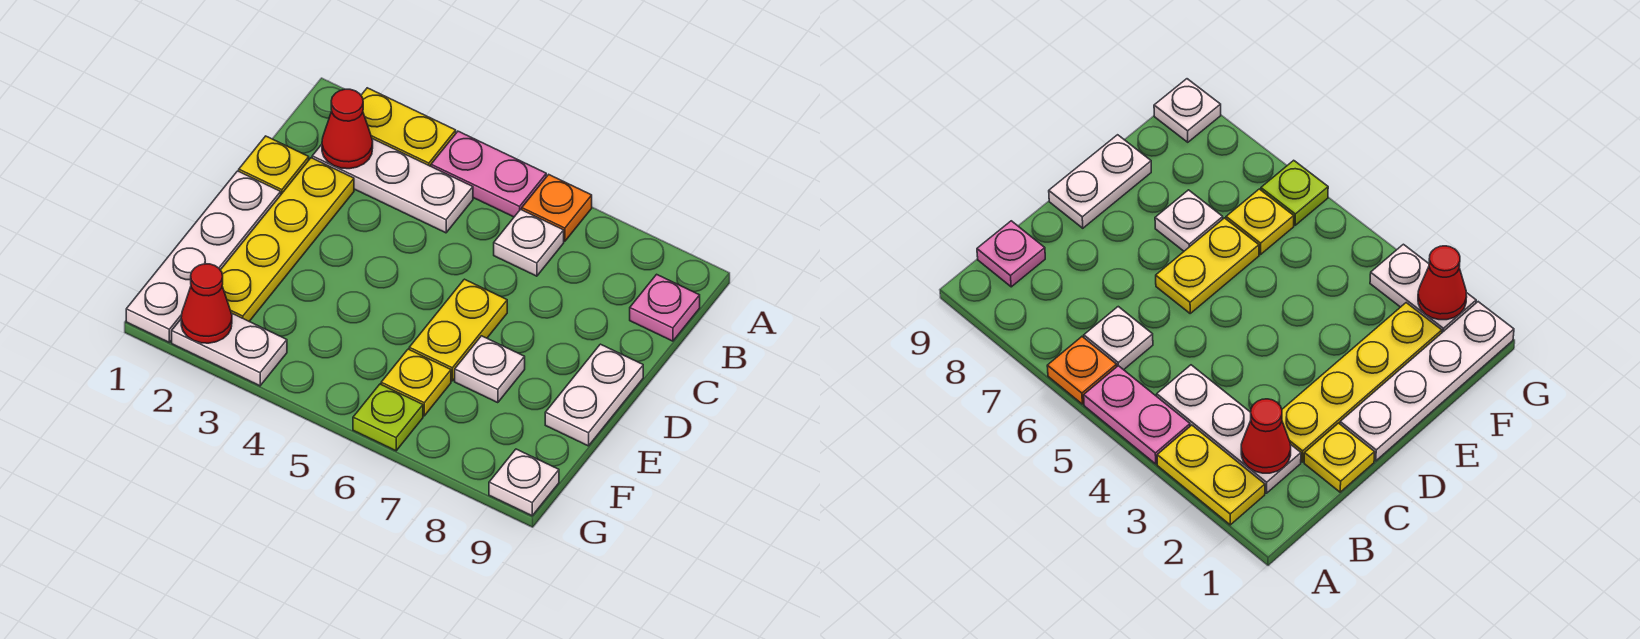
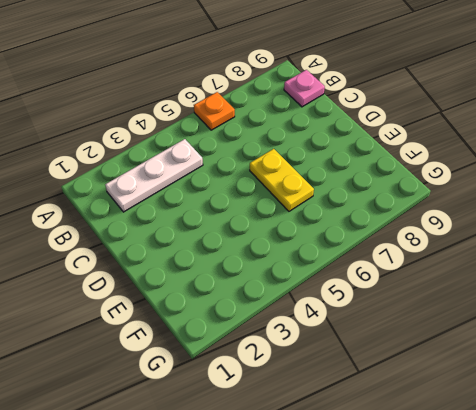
none -> yellow 1x2 plate [361,88,456,166]
none -> pink 1x2 plate [431,131,546,217]
none -> white 1x1 plate [494,209,564,276]

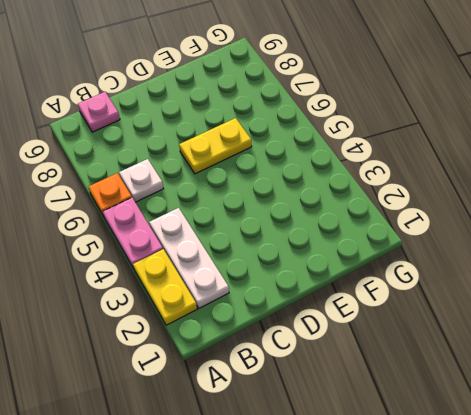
none -> yellow 1x1 plate [239,136,309,194]
none -> yellow 1x4 plate [221,158,354,321]
none -> white 1x4 plate [126,171,281,342]

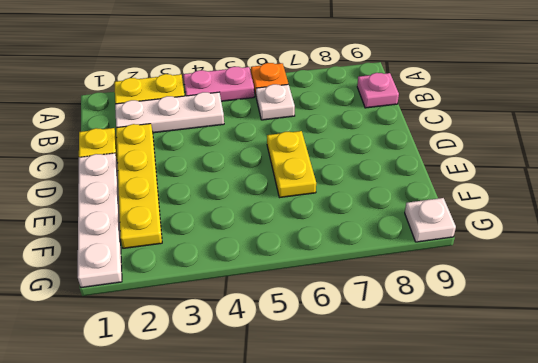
none -> white 1x2 plate [545,344,643,446]
none -> white 1x1 plate [455,336,525,403]
none -> yellow 1x1 plate [381,349,451,416]

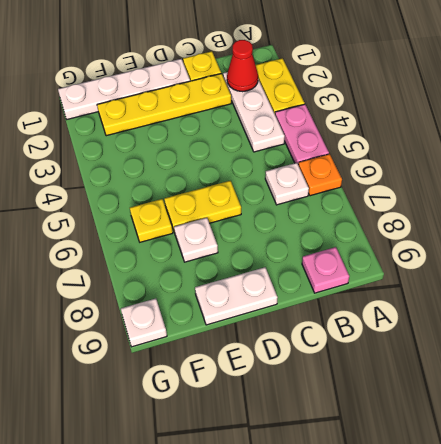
none -> white 1x2 plate [172,313,287,386]
none -> lime 1x1 plate [353,384,423,451]
none -> red 1x1 cone [181,264,232,343]

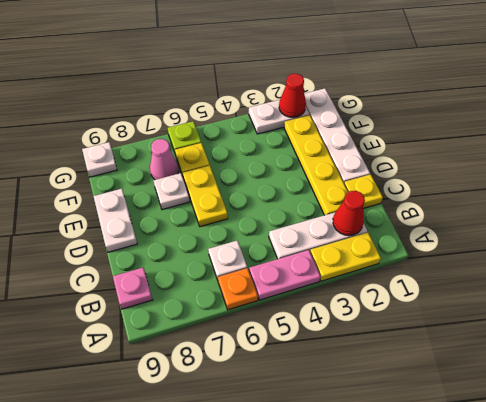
pink 1x1 cone [150,139,178,180] -> none

